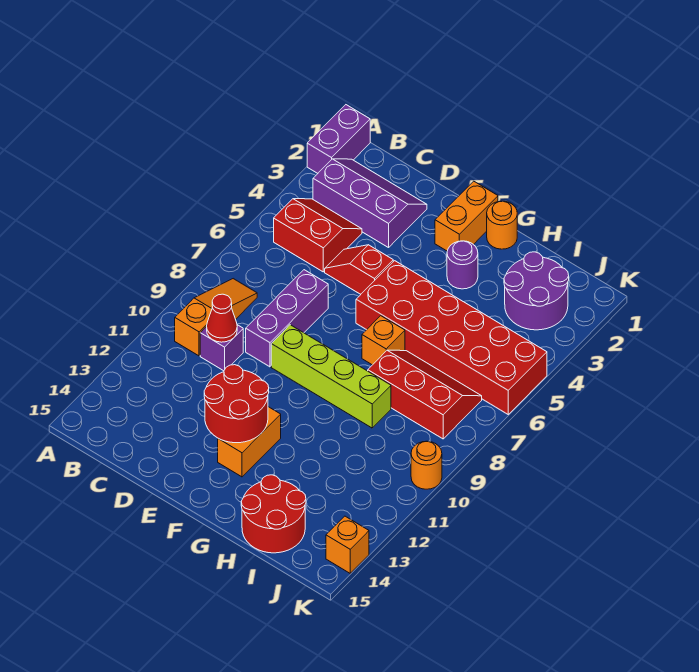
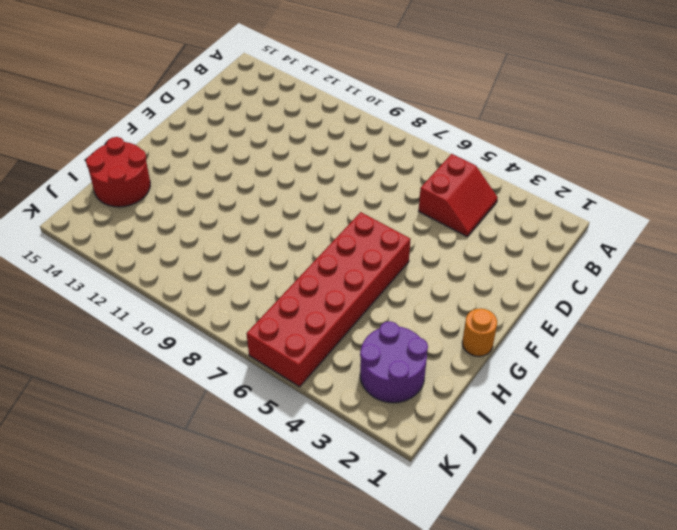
none -> purple 1x2 brick [307,105,370,173]
none -> purple 2x3 slope [313,159,427,248]
none -> orange 1x3 slope [175,279,257,356]

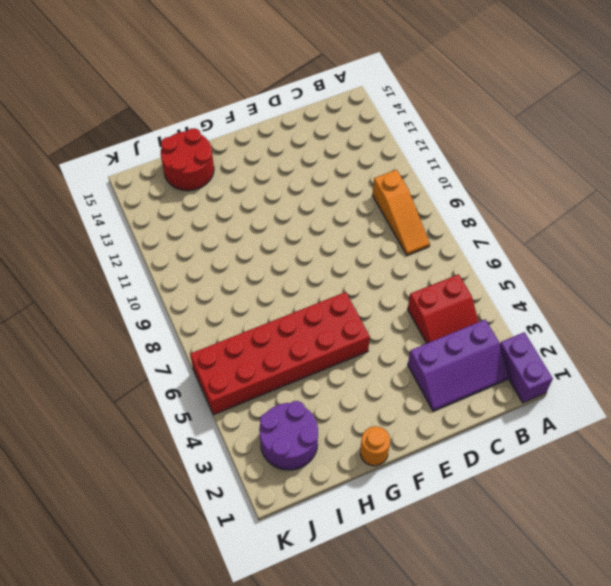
none -> purple 1x1 brick [200,325,243,371]
none -> red 1x2 slope [325,245,393,294]
none -> purple 1x3 brick [246,270,328,367]

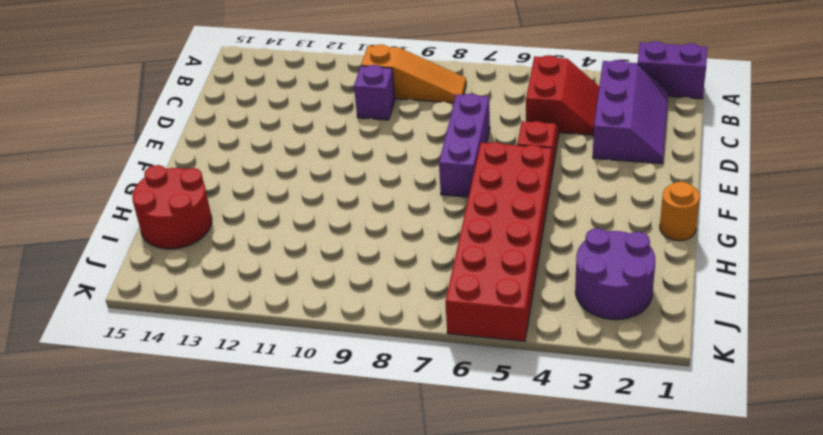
purple 1x3 brick [439,94,490,197] -> purple 1x3 brick turned to [246,270,328,367]
none -> lime 1x4 brick [271,325,391,428]
none -> orange 1x2 brick [435,181,498,251]
none -> orange 1x2 brick [218,407,281,477]

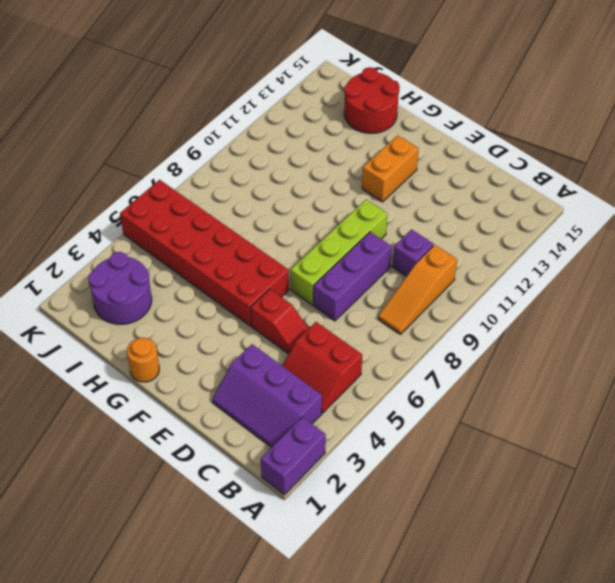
lime 1x4 brick [291,200,387,305] -> lime 1x4 brick turned to [271,325,391,428]
none -> orange 1x2 brick [435,181,498,251]
none -> purple 1x1 round brick [447,241,478,289]
none -> orange 1x1 brick [362,316,405,365]

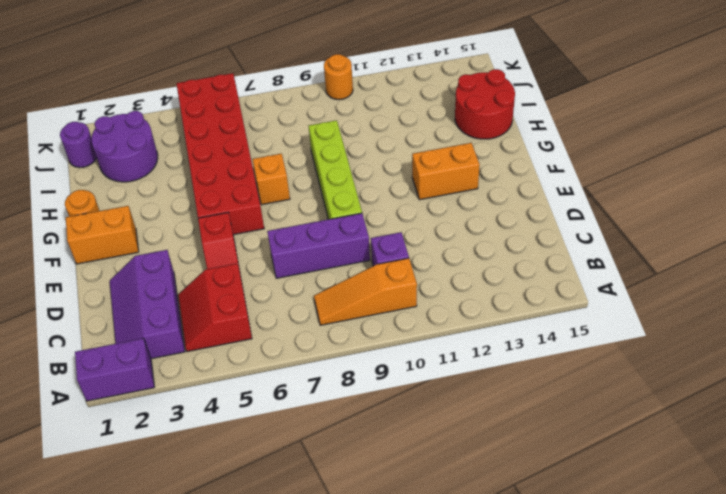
purple 1x1 round brick [60,122,97,168] -> purple 1x1 round brick moved to [447,241,478,289]
none -> red 2x3 slope [368,350,482,439]
none -> orange 1x1 brick [326,516,369,573]
none -> red 1x1 cone [207,294,237,342]

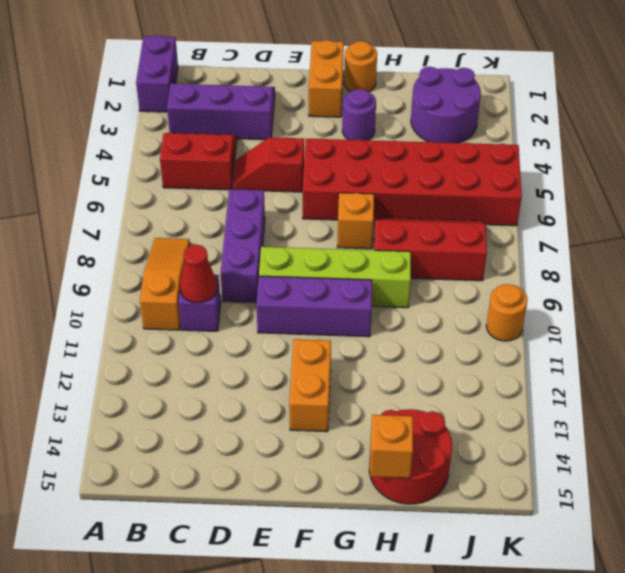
purple 1x3 brick [256,276,372,337] -> none
orange 1x1 brick [370,415,413,478] -> orange 1x1 brick moved to [326,516,369,573]
none -> red 2x2 round brick [204,365,269,443]

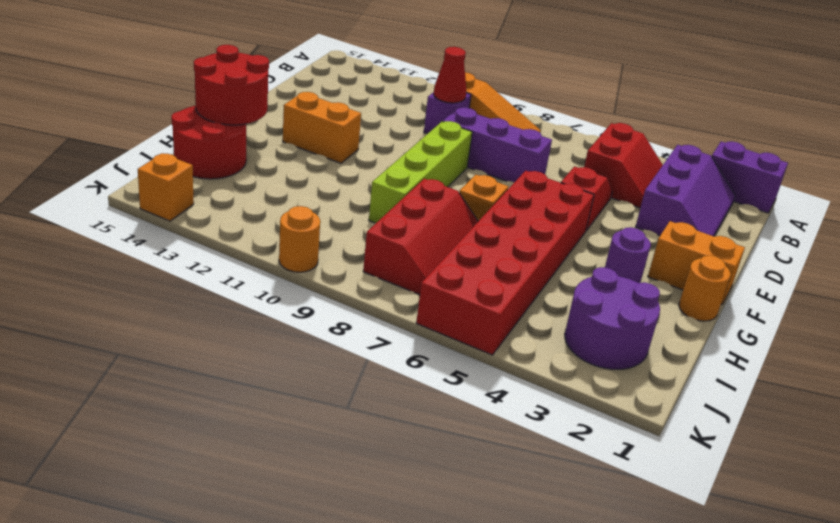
red 2x2 round brick [194,45,269,125] -> red 2x2 round brick moved to [204,365,269,443]

